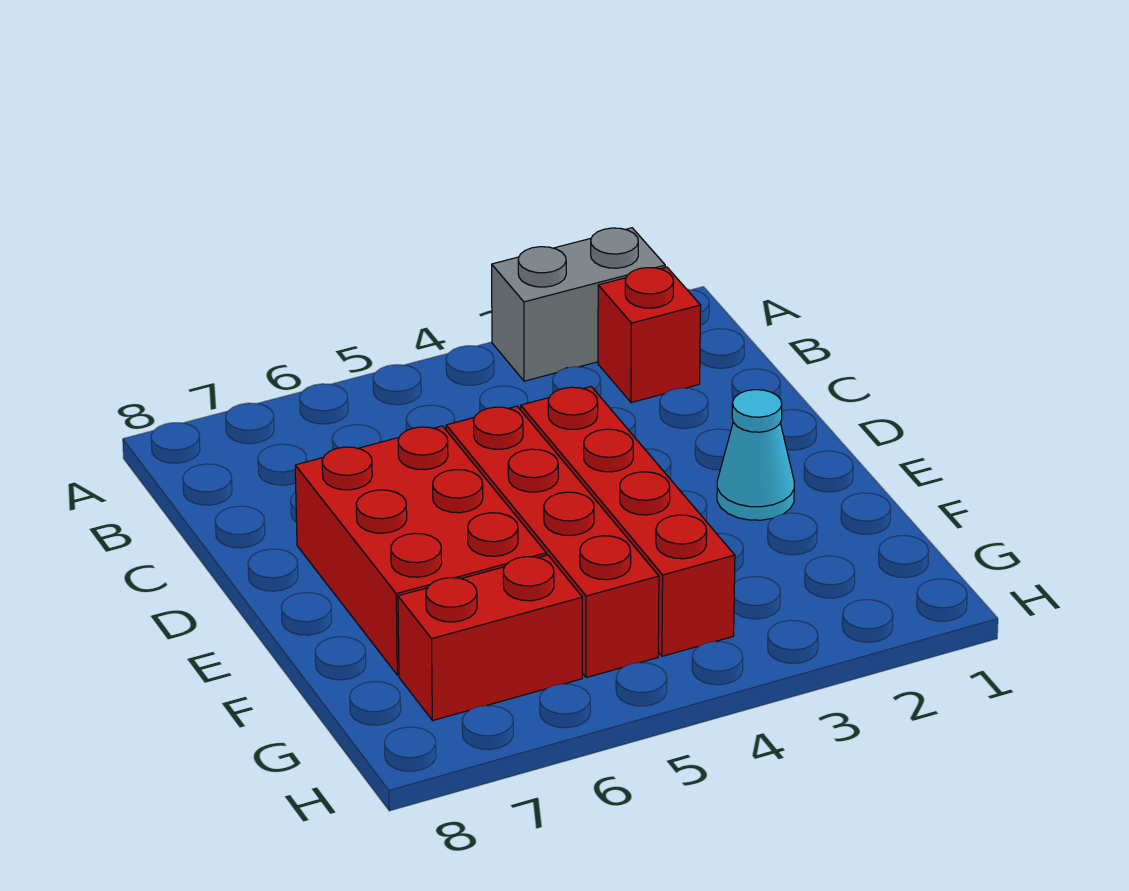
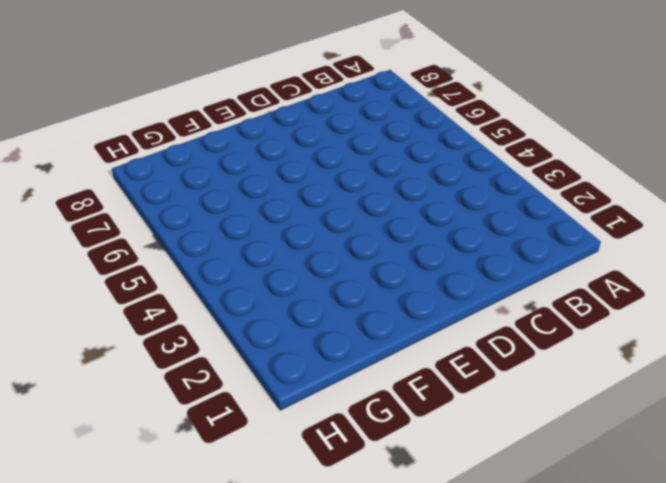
none -> grey 1x2 brick [492,228,665,381]
none -> red 1x1 brick [598,267,701,403]

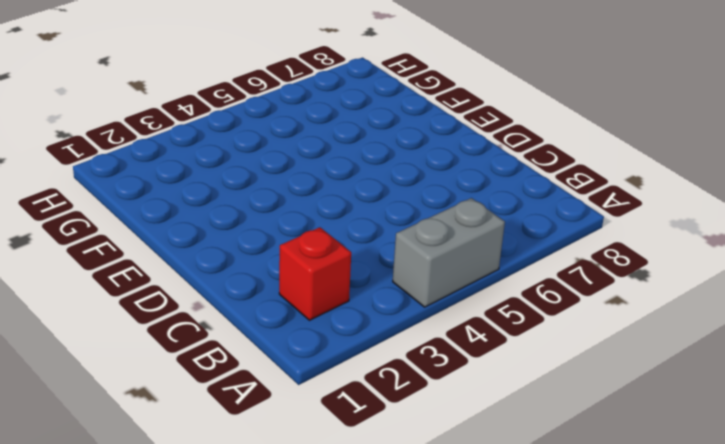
grey 1x2 brick [393,198,505,307] -> grey 1x2 brick moved to [492,228,665,381]
none -> red 1x4 brick [521,387,735,656]
none -> red 1x4 brick [446,406,659,678]

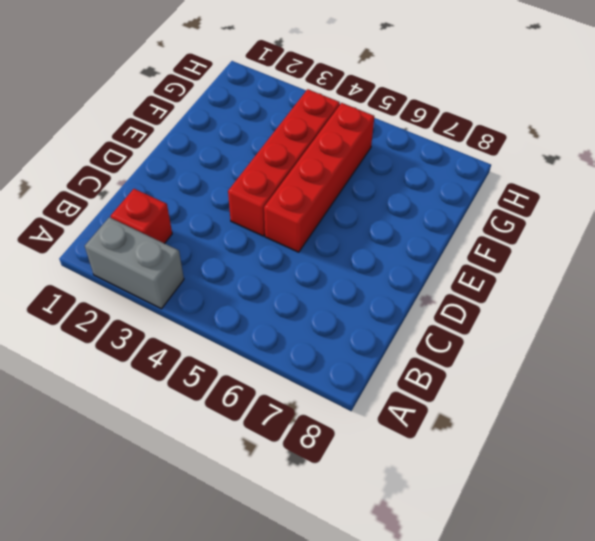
none -> red 2x3 brick [295,426,546,675]
none -> cyan 1x1 cone [717,390,794,520]

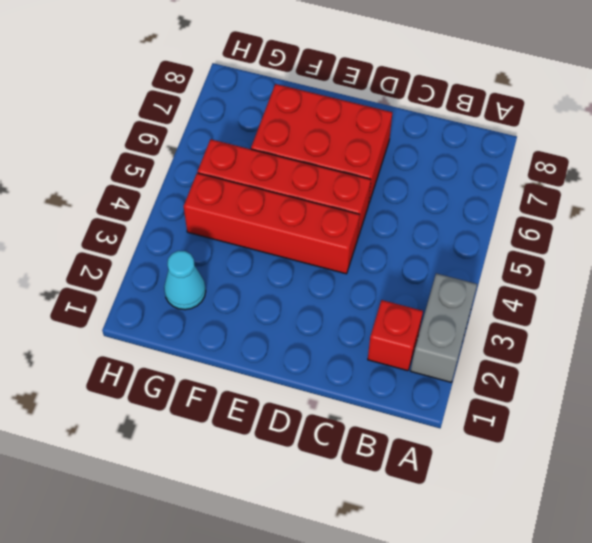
cyan 1x1 cone [164,251,206,310] -> cyan 1x1 cone moved to [717,390,794,520]
none -> red 1x2 brick [398,555,582,721]

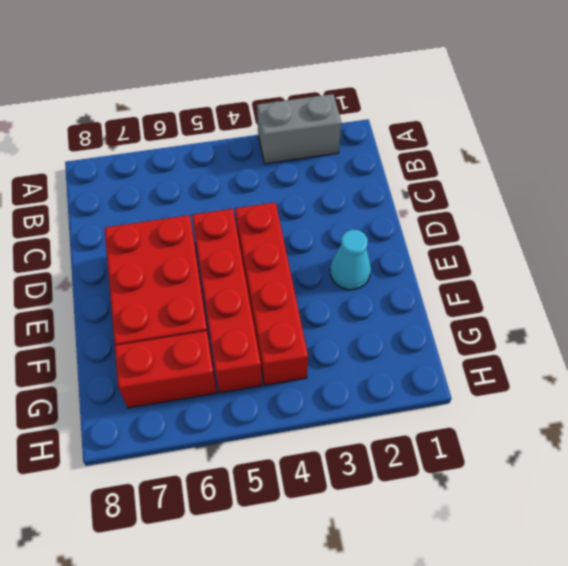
none -> red 1x1 brick [598,267,701,403]

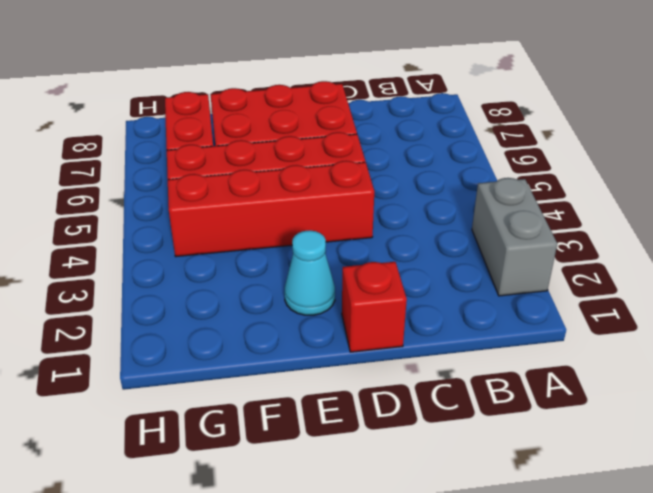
red 1x1 brick [342,262,407,352] -> red 1x1 brick moved to [598,267,701,403]

